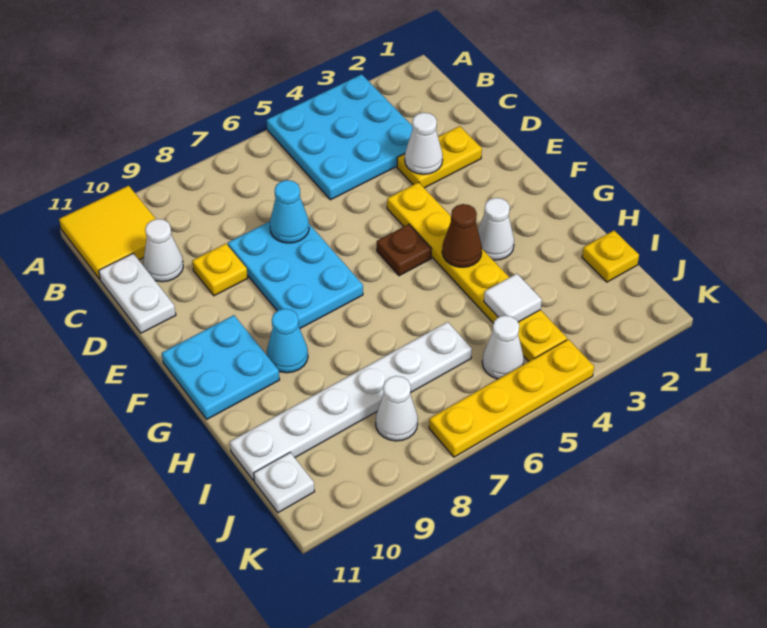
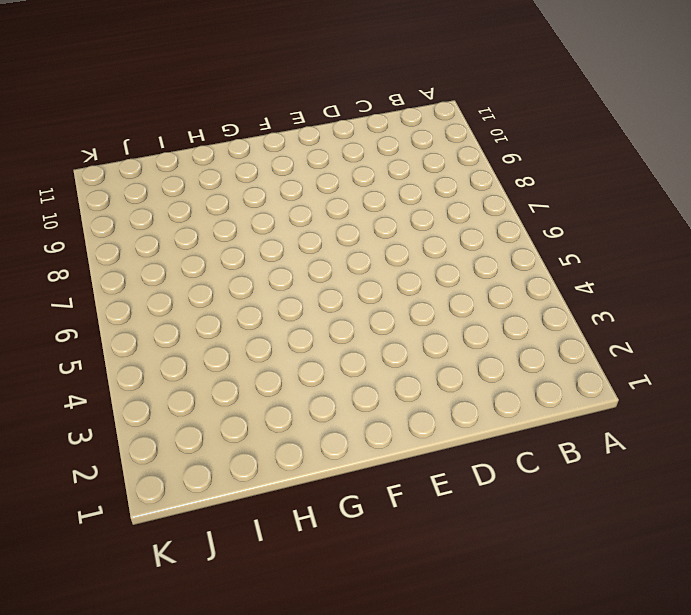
none -> cyan 3x3 plate [267,74,413,200]
none -> yellow 2x2 tile [59,186,156,279]
none -> white 1x1 cone [143,219,183,282]

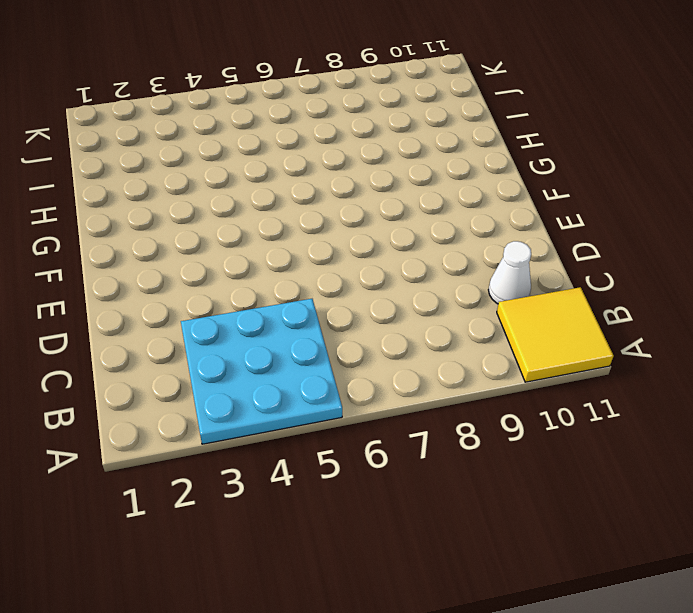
none -> white 1x2 plate [99,253,176,333]
none -> yellow 1x2 plate [397,126,482,188]
none -> cyan 2x3 plate [228,222,363,328]

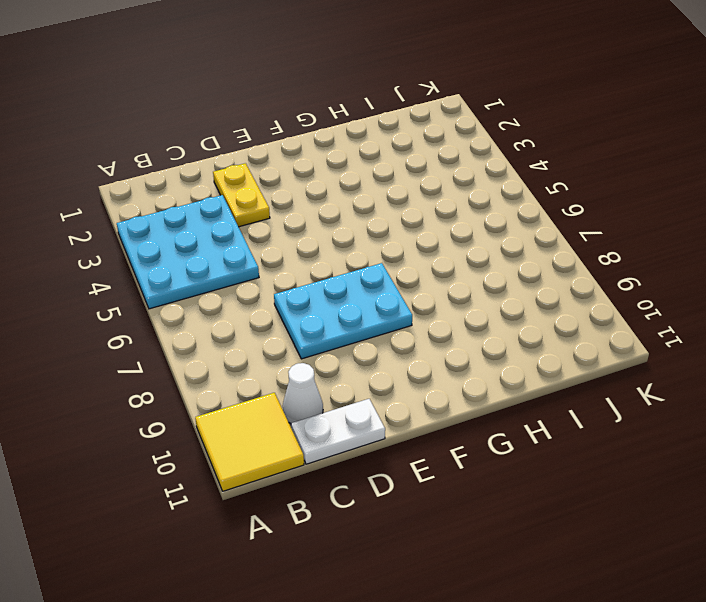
none -> yellow 1x1 plate [192,244,248,296]
none -> yellow 1x6 plate [387,182,567,361]
none -> brown 1x1 plate [377,224,431,276]

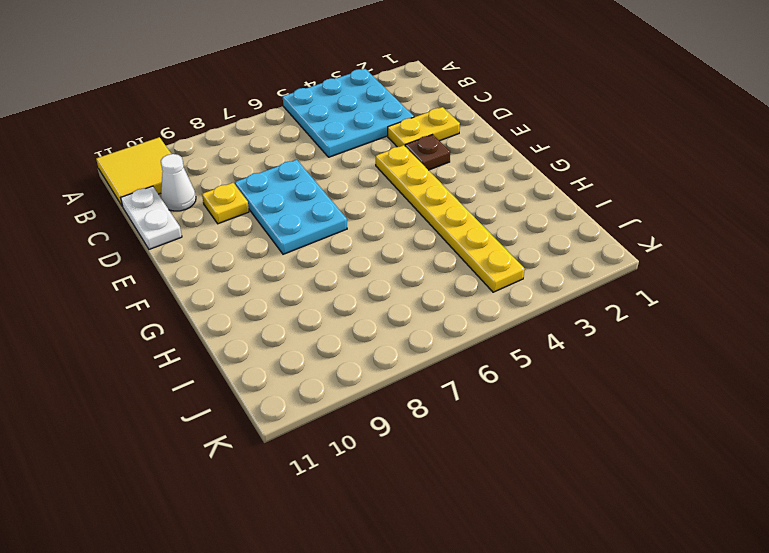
brown 1x1 plate [405,135,450,170] -> brown 1x1 plate moved to [377,224,431,276]
none -> cyan 2x2 plate [162,315,280,419]
none -> white 1x1 cone [478,198,514,260]
none -> cyan 1x1 cone [267,309,308,373]

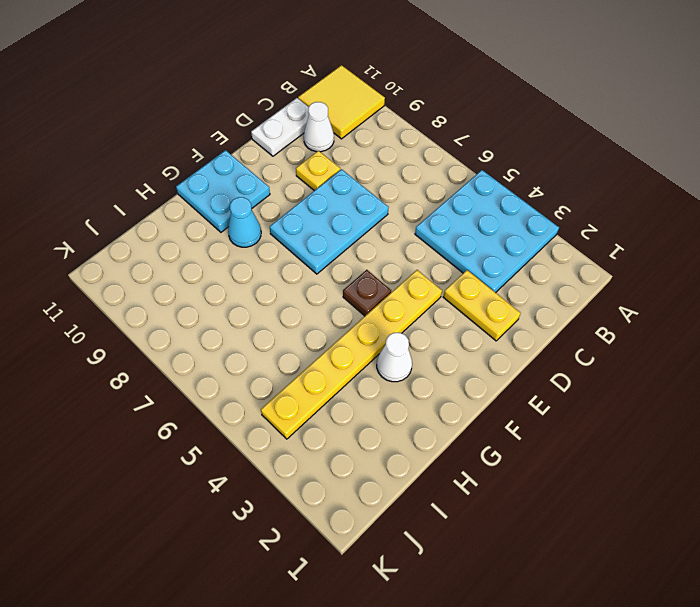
none -> yellow 1x1 plate [582,231,639,282]
none -> white 1x6 plate [230,322,472,481]
none -> white 1x1 cone [482,316,524,379]

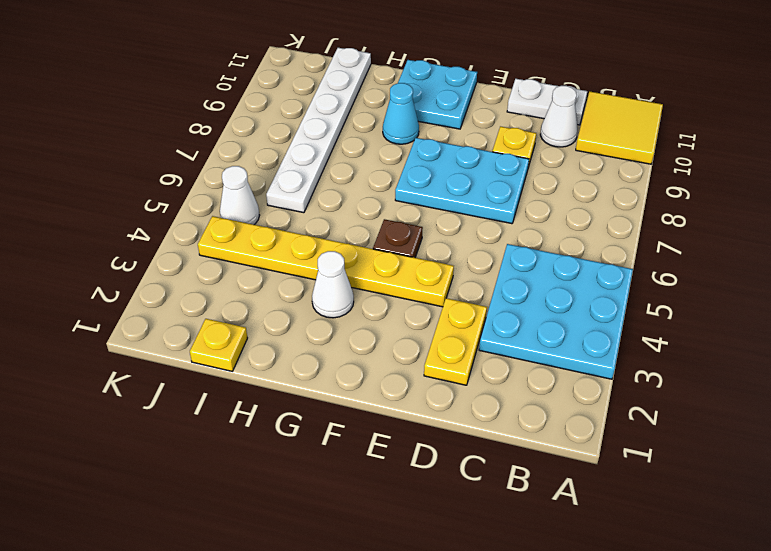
none -> white 1x1 cone [376,376,418,441]
none -> white 1x1 plate [254,453,315,513]
none -> yellow 1x4 plate [429,339,594,457]

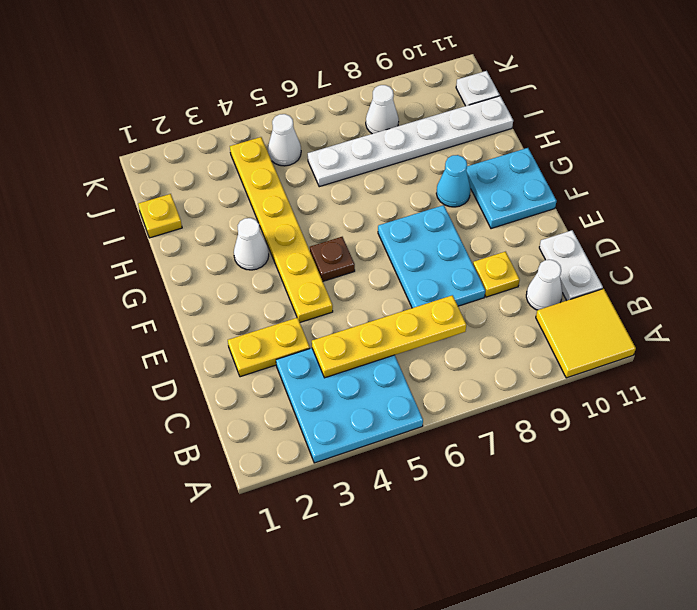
yellow 1x4 plate [312,295,466,378] -> yellow 1x4 plate moved to [429,339,594,457]
none -> white 1x1 cone [405,113,443,174]
none -> cyan 1x1 cone [270,180,309,243]
none -> brown 1x1 cone [442,204,482,267]

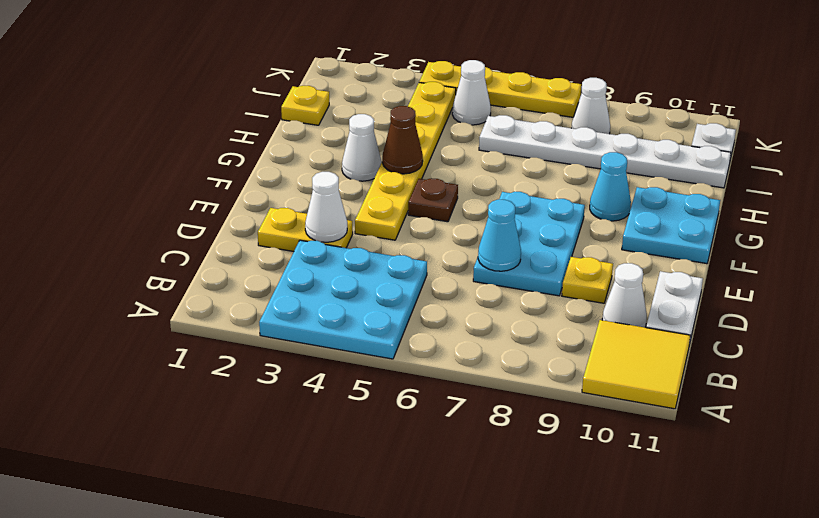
none -> white 1x1 tile [484,274,542,322]

